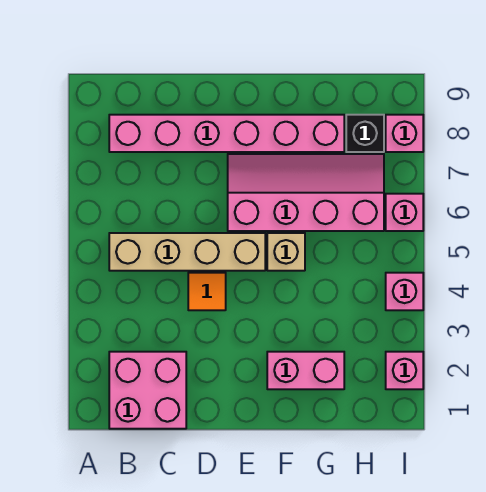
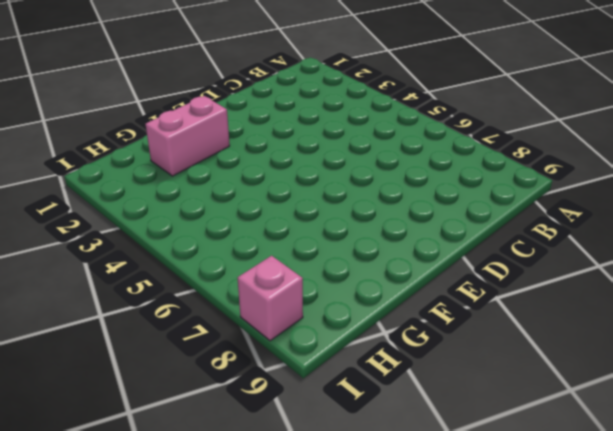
none -> pink 2x2 brick [109,352,186,429]
none -> tan 1x4 brick [109,233,265,271]
none -> pink 1x6 brick [109,115,344,152]

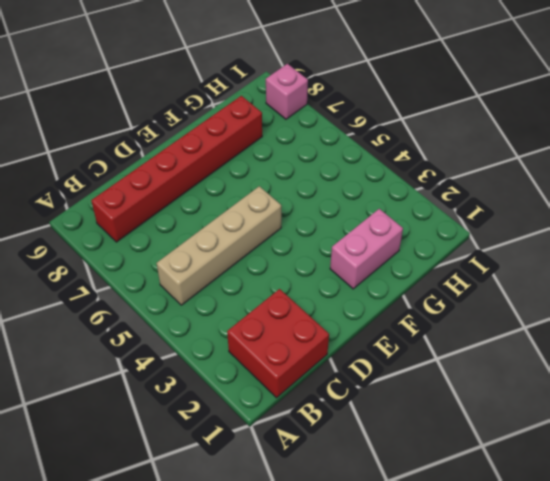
red 2x2 brick [227,289,329,398] -> pink 2x2 brick [109,352,186,429]
red 1x6 brick [91,96,262,242] -> pink 1x6 brick [109,115,344,152]
none -> orange 1x1 tile [188,273,226,310]
none -> pink 2x4 slope [228,154,384,231]
none -> tan 1x1 brick [267,233,305,271]

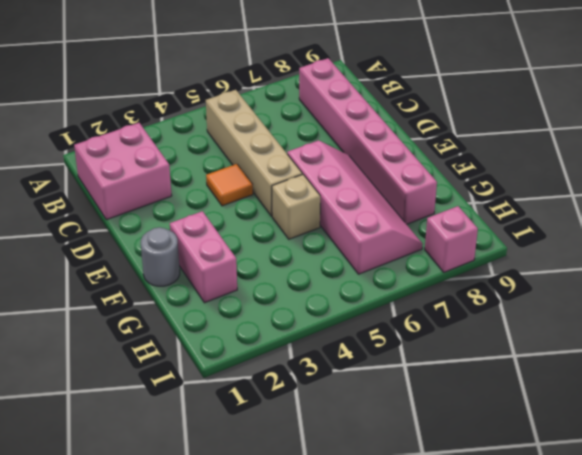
grey 1x1 round brick [141,227,180,286] -> none
none -> black 1x1 brick [346,115,384,152]
none -> pink 1x1 brick [386,352,423,389]
none -> pink 1x1 brick [386,273,423,310]

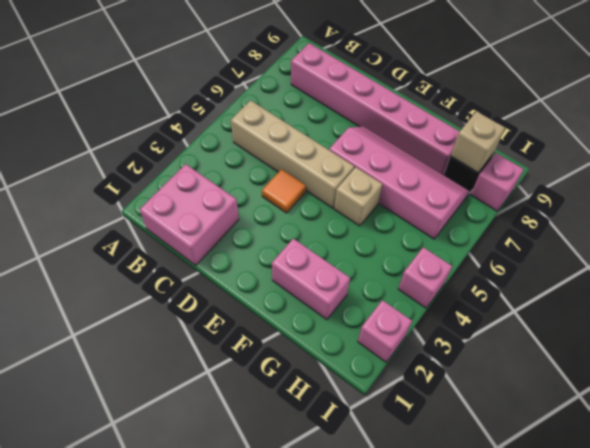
tan 1x1 brick [451,111,505,172] -> none
none -> pink 1x1 brick [386,194,423,231]

